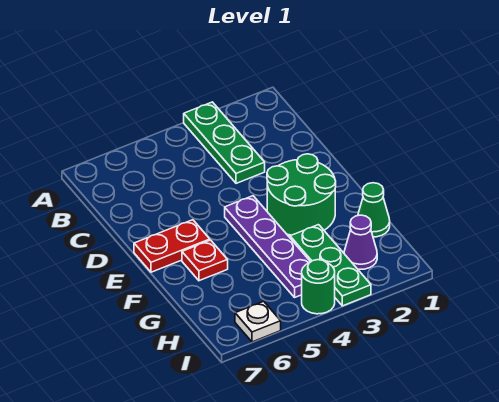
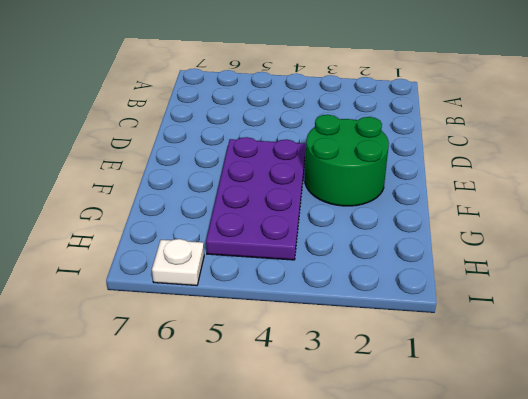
purple 2x4 plate [206,137,306,260] -> purple 1x4 plate [225,196,310,297]
none -> green 1x3 plate [184,102,265,183]
none -> red 1x2 plate [134,220,210,272]

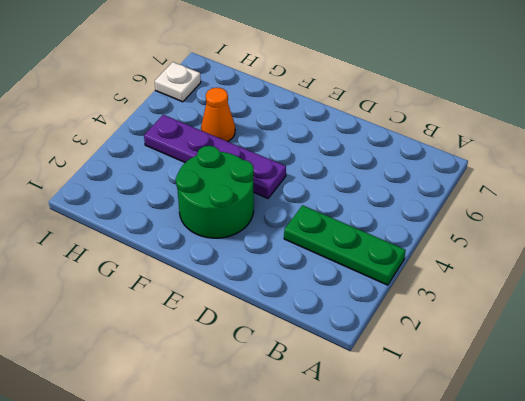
orange 1x1 cone [201,88,235,142] -> none
none -> red 1x2 plate [134,220,210,272]
none -> red 1x1 plate [182,240,228,281]

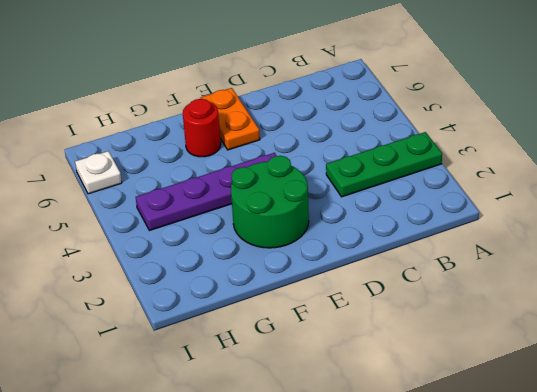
orange 1x2 plate [200,88,260,150] -> red 1x2 plate [134,220,210,272]
red 1x1 round brick [183,99,221,157] -> red 1x1 plate [182,240,228,281]
none -> green 1x1 cone [358,183,390,237]
none -> green 1x3 plate [290,225,371,306]

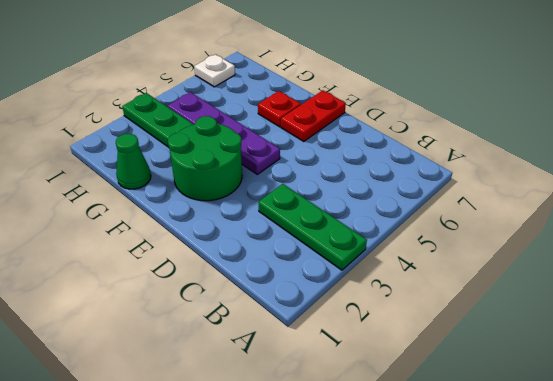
none -> purple 1x1 cone [344,215,377,269]
none -> green 1x1 round brick [302,260,335,314]

